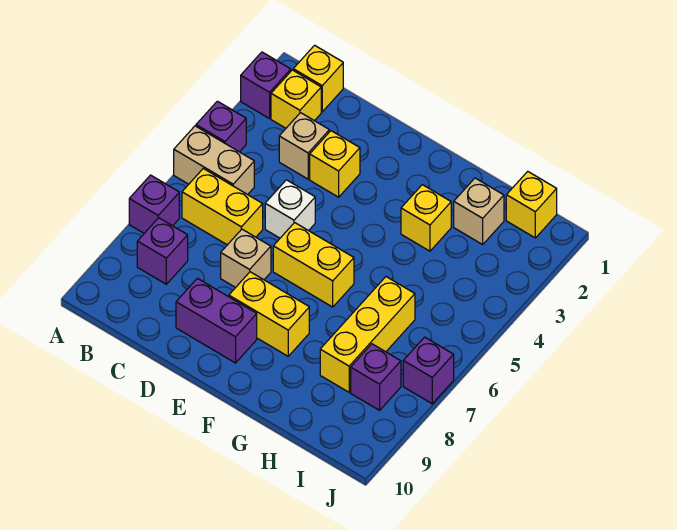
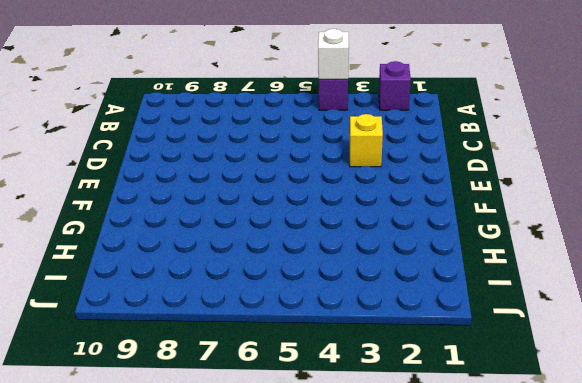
white 1x1 brick [318,29,349,79] -> white 1x1 brick moved to [265,180,315,238]
none -> tan 1x2 brick [174,126,254,195]
none -> purple 1x1 brick [129,175,179,233]
none -> yellow 1x1 brick [293,45,343,112]

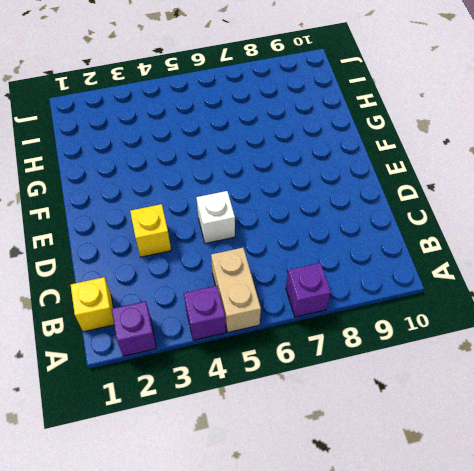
none -> yellow 1x1 brick [271,70,321,128]
none -> yellow 1x2 brick [182,169,263,245]
none -> purple 1x1 brick [137,218,188,284]

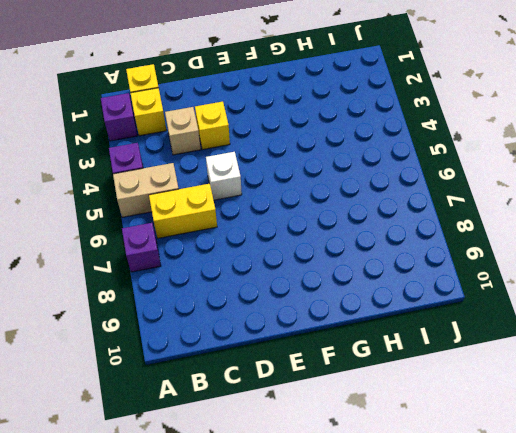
none -> purple 1x1 brick [137,218,188,284]
none -> tan 1x1 brick [221,229,271,288]
none -> purple 1x2 brick [176,278,257,363]

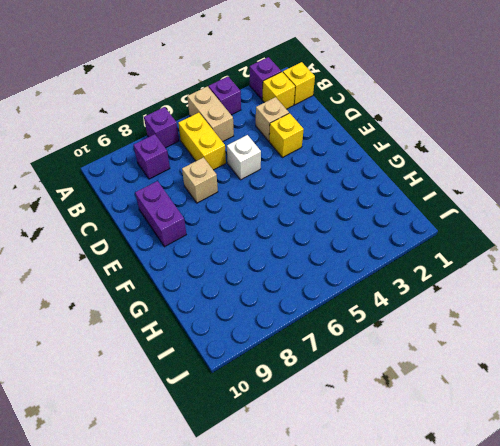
none -> yellow 1x2 brick [273,223,354,307]
none -> yellow 1x2 brick [229,272,309,356]
none -> yellow 1x1 brick [401,185,451,251]

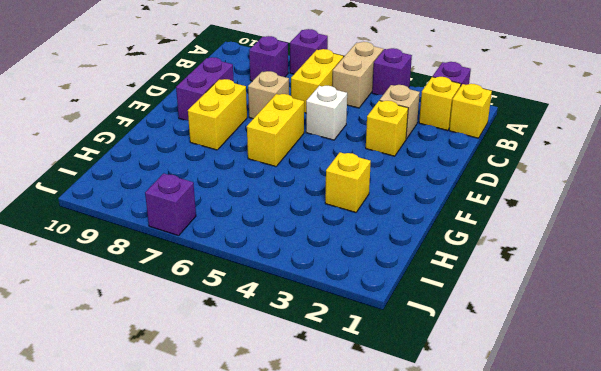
none -> tan 1x1 brick [454,178,504,244]
none -> yellow 1x3 brick [320,277,415,392]
none -> yellow 1x1 brick [506,171,557,238]

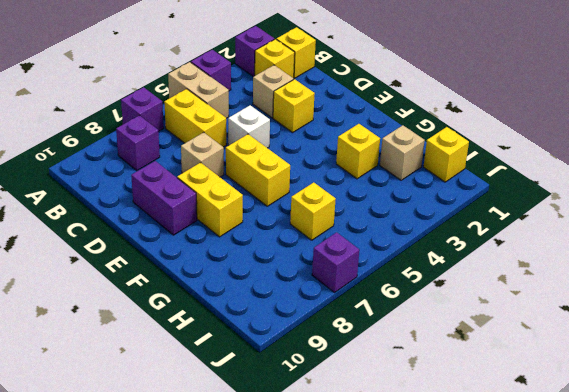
yellow 1x1 brick [290,182,336,240] -> yellow 1x3 brick [320,277,415,392]
none -> purple 1x1 brick [351,344,401,410]

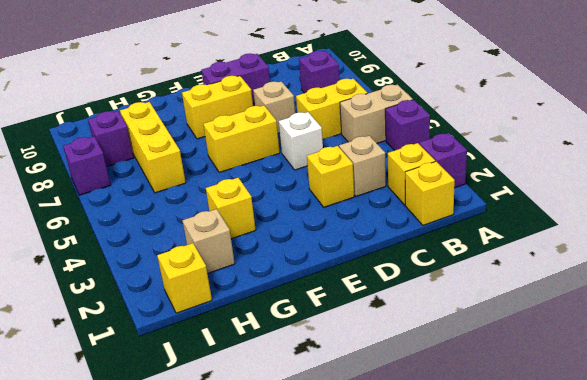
none -> purple 1x1 brick [129,175,179,233]

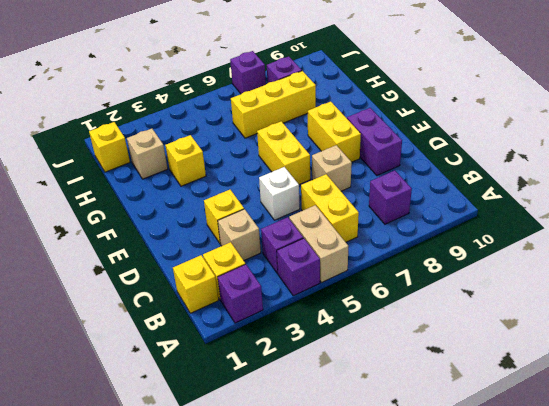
purple 1x1 brick [261,217,303,274] -> purple 1x1 brick moved to [129,175,179,233]

